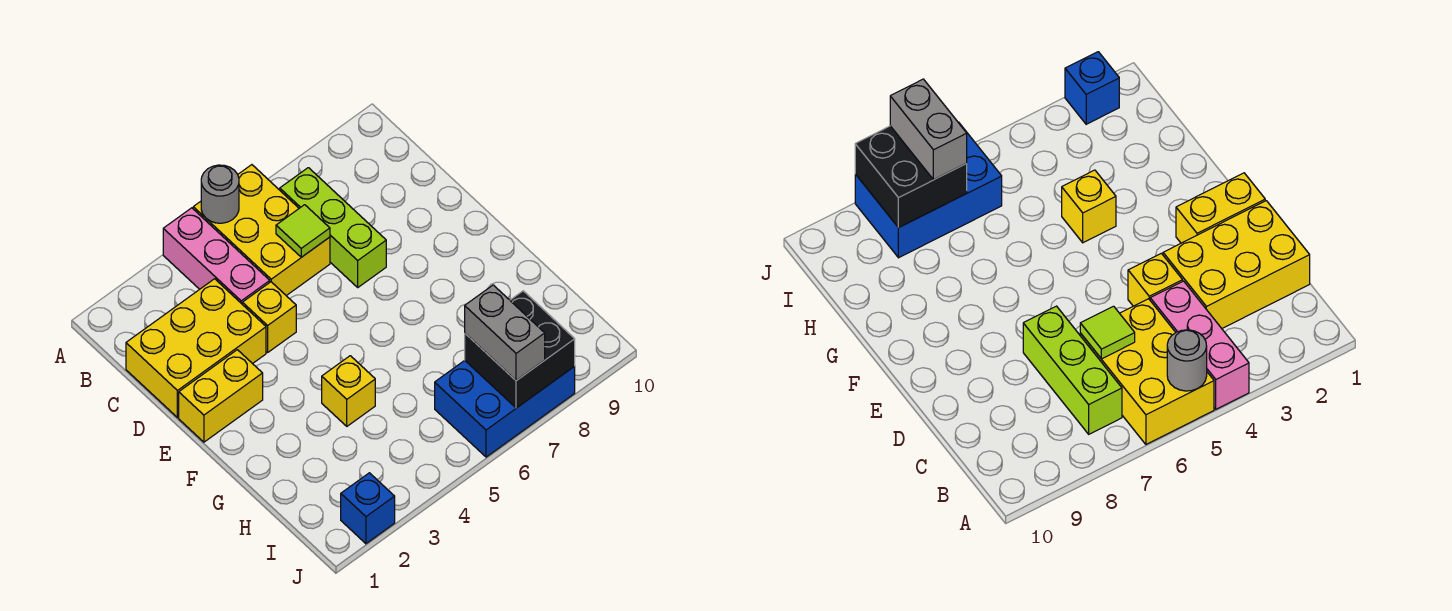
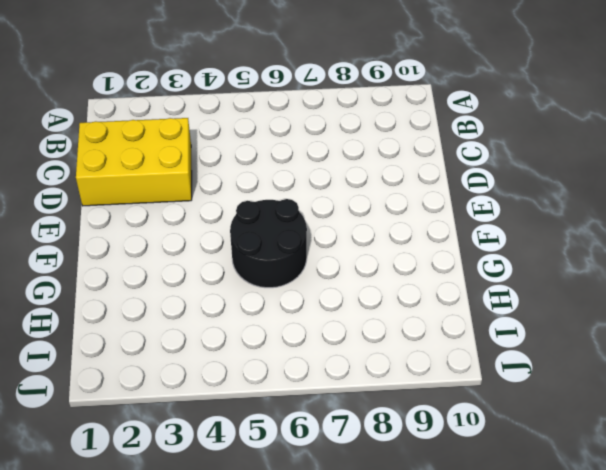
black 2x2 round brick [230,199,307,288] -> none
none -> pink 1x3 brick [163,208,270,304]
none -> yellow 2x3 brick [193,165,330,296]
none -> lime 1x3 brick [280,168,386,287]

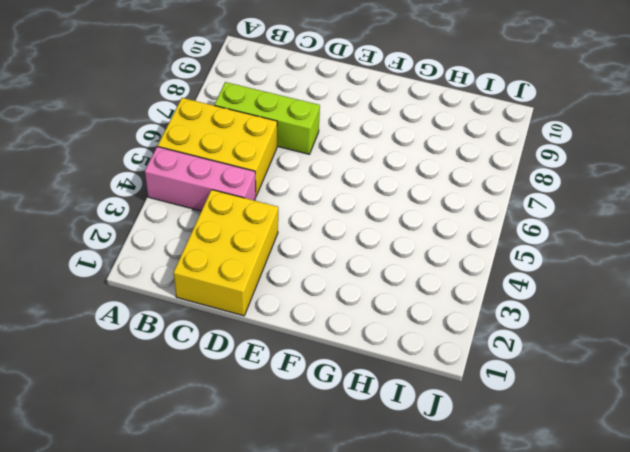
none -> yellow 1x1 brick [242,282,296,352]
none -> yellow 1x2 brick [179,350,263,442]
none -> yellow 1x1 brick [322,356,375,426]

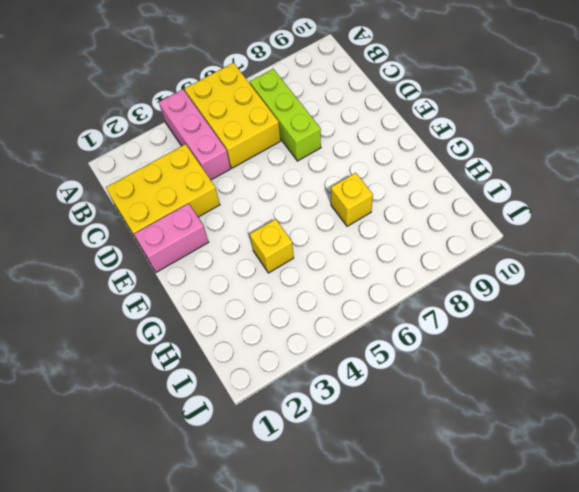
pink 1x2 brick [134,203,209,272] -> yellow 1x2 brick [179,350,263,442]
yellow 1x1 brick [331,173,373,226] -> yellow 1x1 brick moved to [242,282,296,352]
none -> blue 2x3 brick [435,360,575,457]
none -> blue 1x1 brick [341,473,395,544]
none -> grey 1x1 round brick [201,165,239,223]

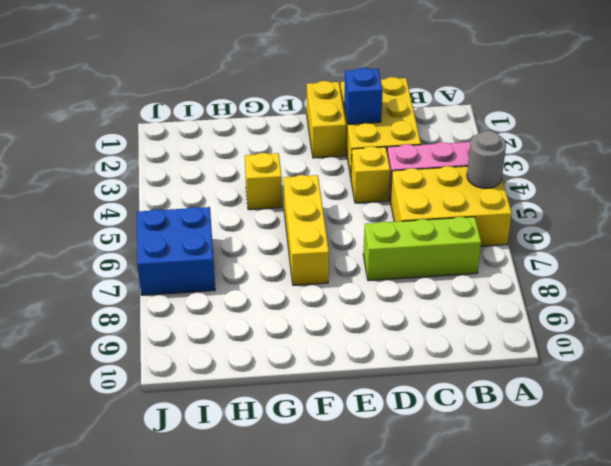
blue 1x1 brick [344,68,383,124] -> blue 1x1 brick moved to [341,473,395,544]
yellow 1x3 brick [283,175,329,285] -> none
blue 2x2 brick [137,207,215,295] -> blue 2x3 brick [435,360,575,457]
none -> lime 1x1 tile [276,205,330,257]
none -> black 2x2 brick [465,291,575,408]
none -> grey 1x2 brick [465,285,545,381]

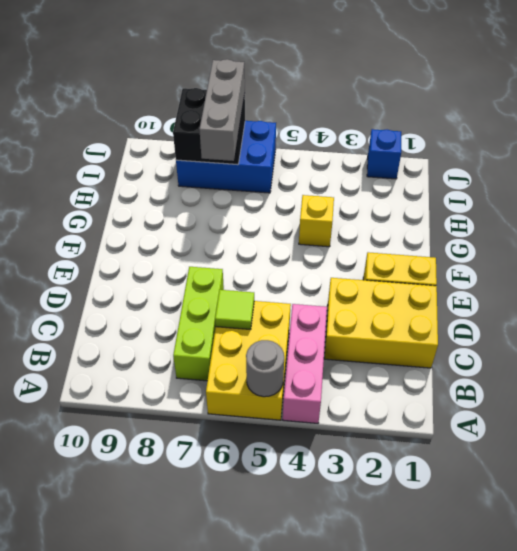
grey 1x3 brick [199,59,245,161] -> grey 1x2 brick [465,285,545,381]
none -> yellow 1x1 brick [242,282,296,352]

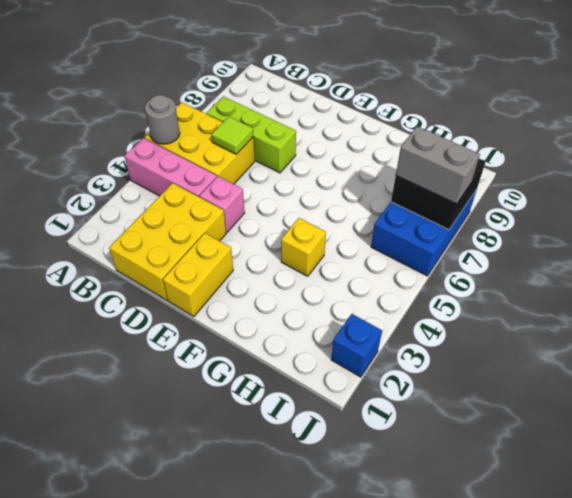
pink 1x1 brick [199,176,245,233] -> yellow 1x1 brick [242,282,296,352]

